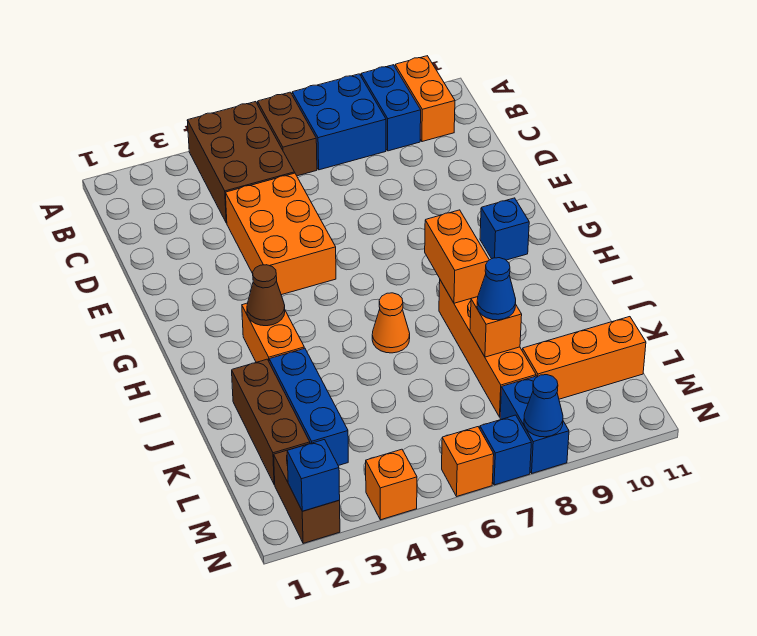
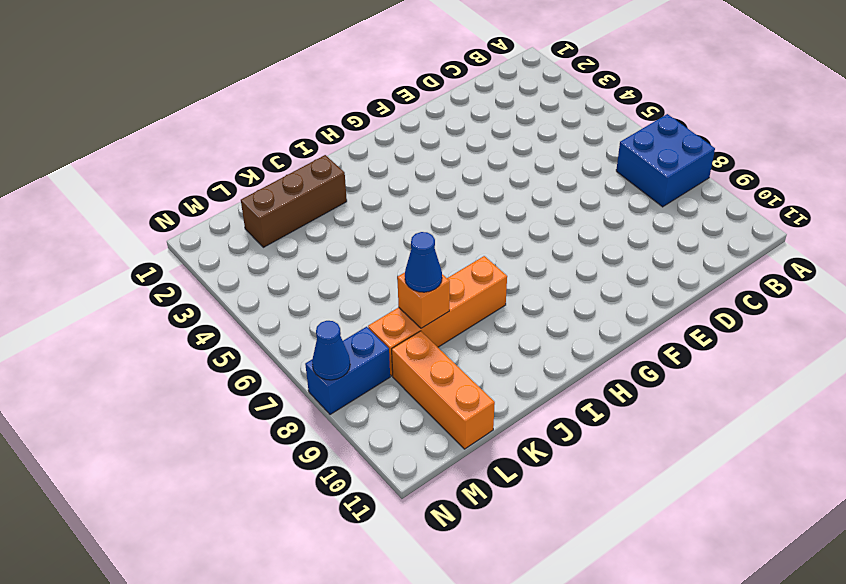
none -> brown 2x3 brick [187,102,295,223]
none -> brown 1x2 brick [258,92,317,176]
none -> blue 1x2 brick [361,65,421,151]

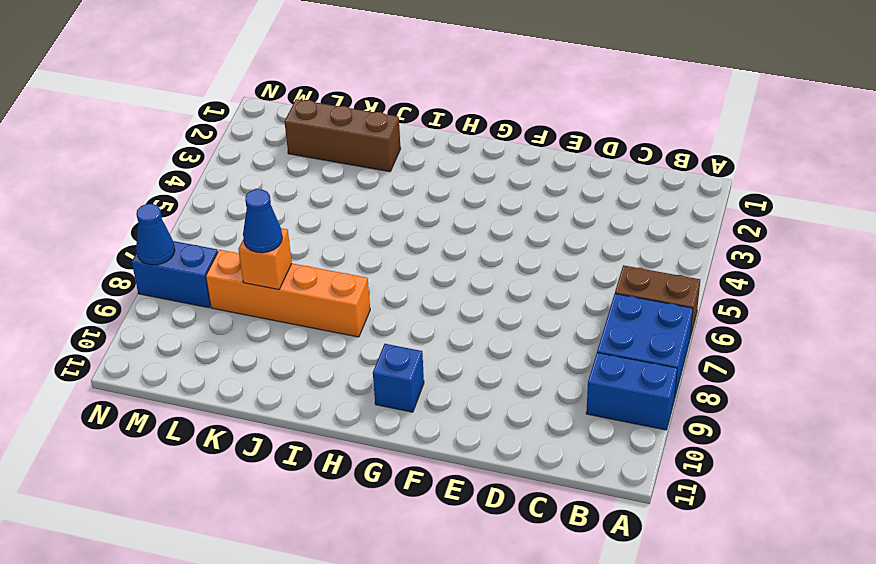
none -> brown 2x3 brick [187,102,295,223]
none -> orange 1x2 brick [395,56,455,142]
none -> orange 2x3 brick [225,173,336,295]

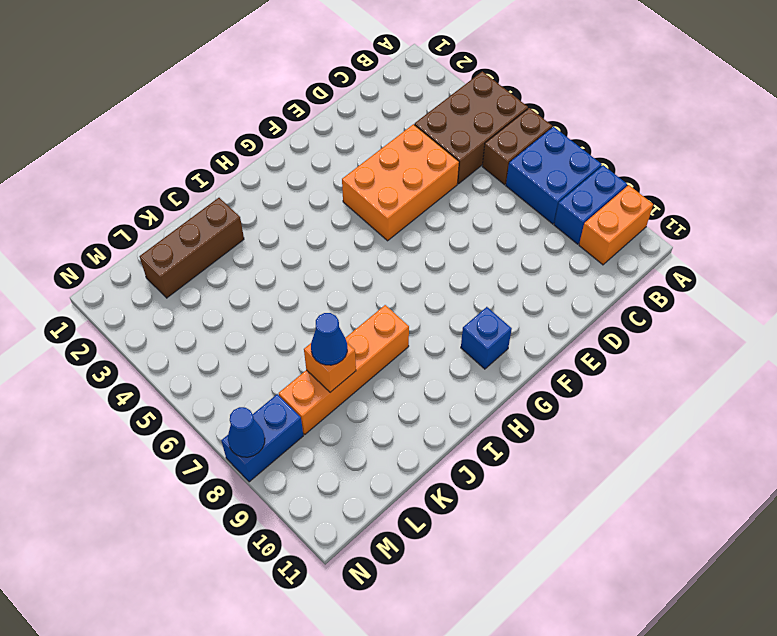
none -> orange 1x2 brick [242,303,304,362]
none -> orange 1x1 cone [372,293,410,353]
none -> blue 1x3 brick [269,348,348,466]

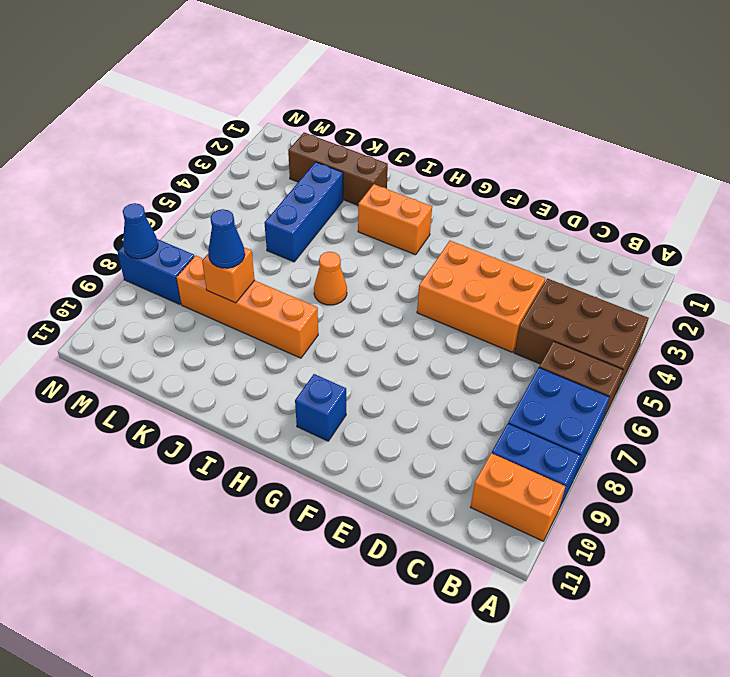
blue 1x3 brick [264,162,343,262] -> blue 1x3 brick turned to [269,348,348,466]
none -> orange 1x3 brick [522,317,646,399]
none -> brown 1x2 brick [274,450,340,543]
none -> orange 1x1 brick [366,449,417,520]

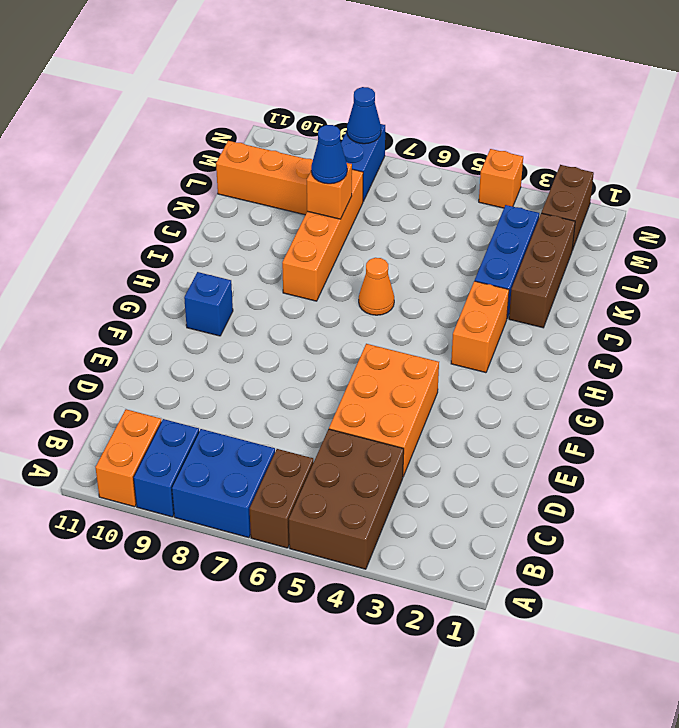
none -> orange 1x1 brick [442,427,494,496]
none -> blue 1x1 brick [480,415,531,485]
none -> brown 1x1 cone [247,265,285,326]

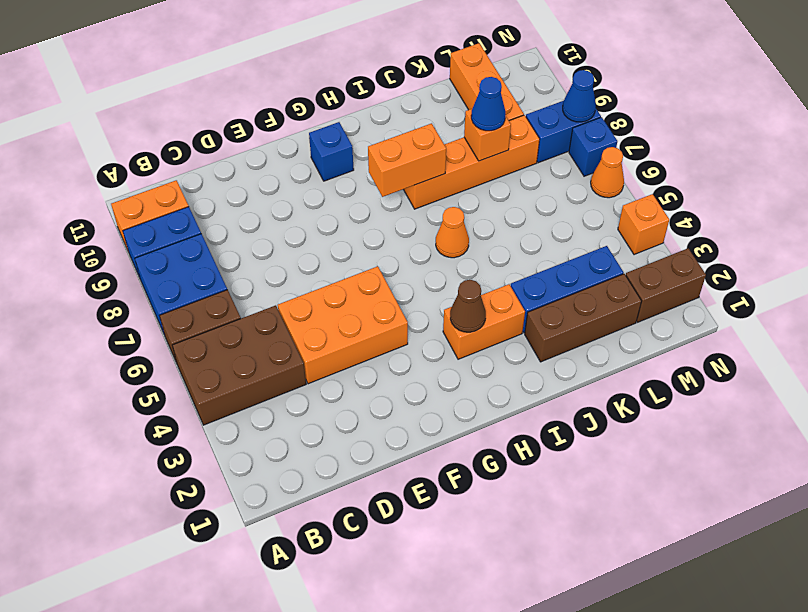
orange 1x1 cone [591,147,624,198] -> orange 1x1 brick [442,427,494,496]
none -> blue 1x1 brick [287,440,340,511]

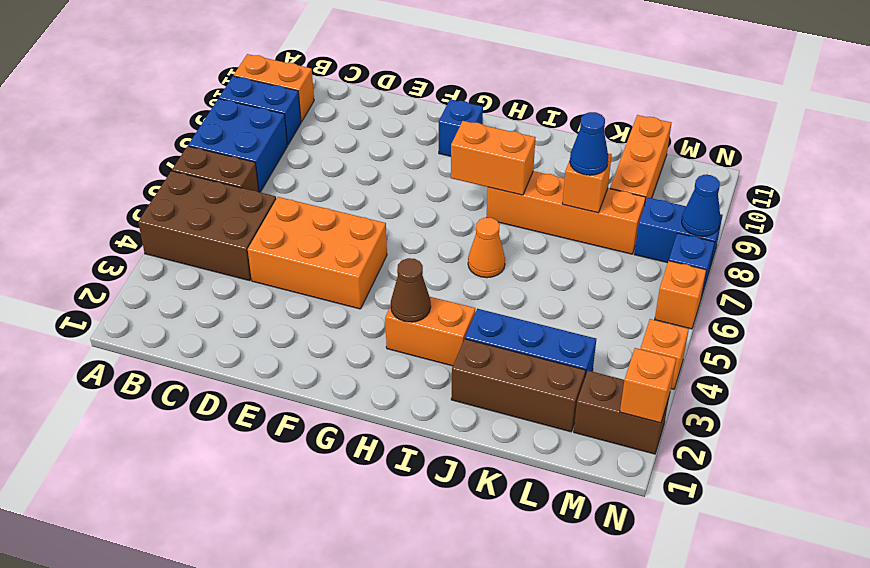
orange 1x1 brick [620,348,676,423] -> blue 1x1 brick [287,440,340,511]

